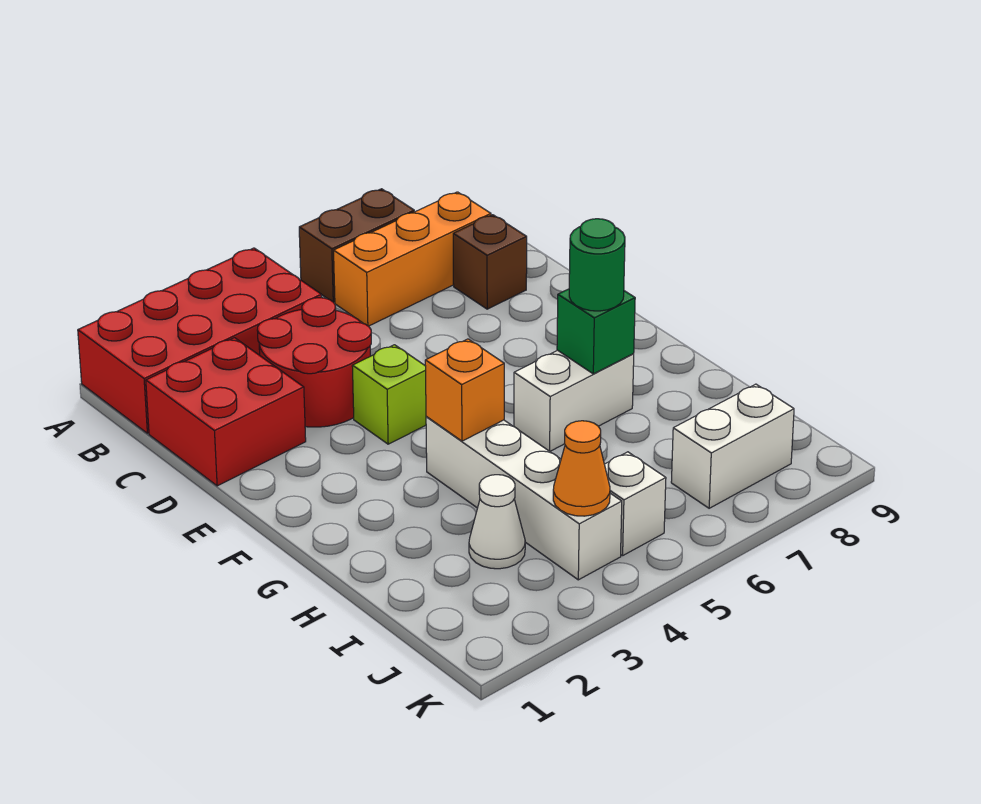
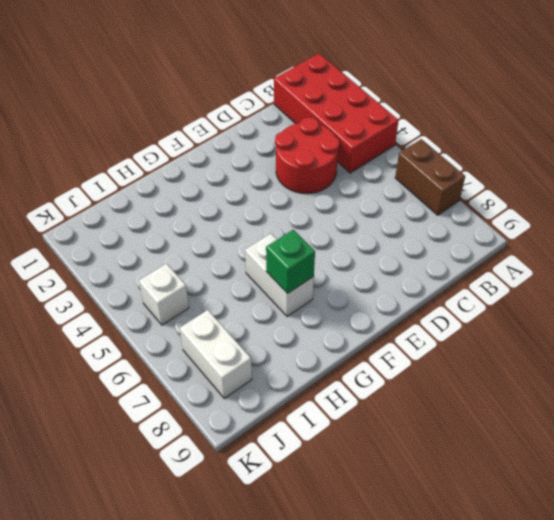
none -> orange 1x3 brick [334,192,491,326]
none -> red 2x2 brick [146,338,306,486]
none -> brown 1x1 brick [453,215,527,309]

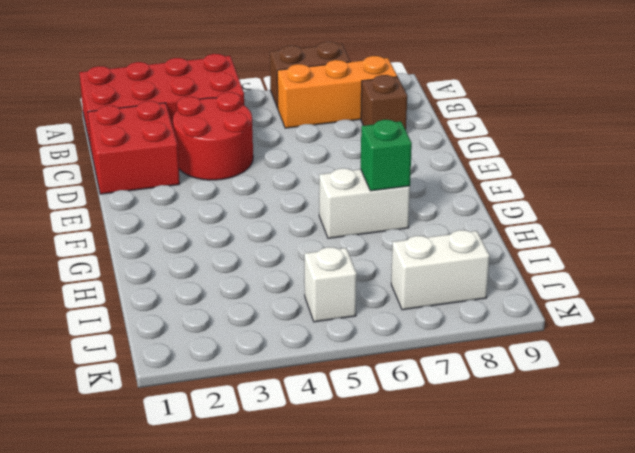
none -> lime 1x1 brick [352,345,426,444]
none -> white 1x4 brick [426,417,622,580]
none -> white 1x1 cone [469,475,525,569]

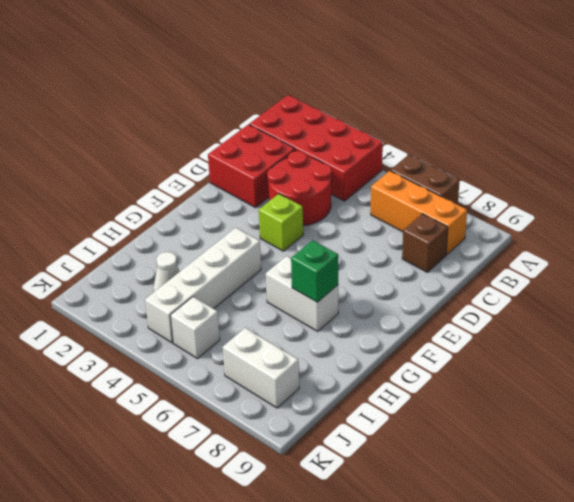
none -> orange 1x1 brick [425,339,504,441]
none -> orange 1x1 cone [553,421,610,516]
none -> green 1x1 round brick [569,219,625,311]

